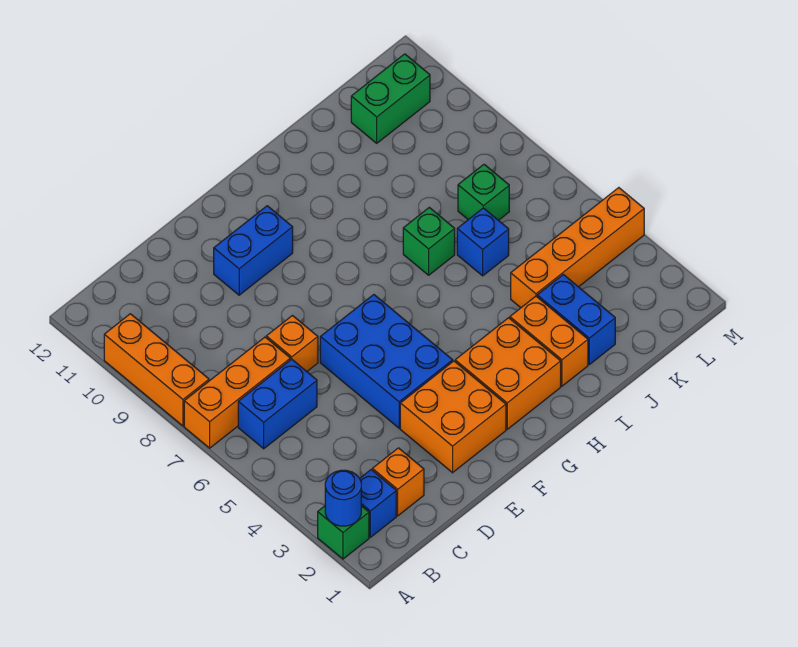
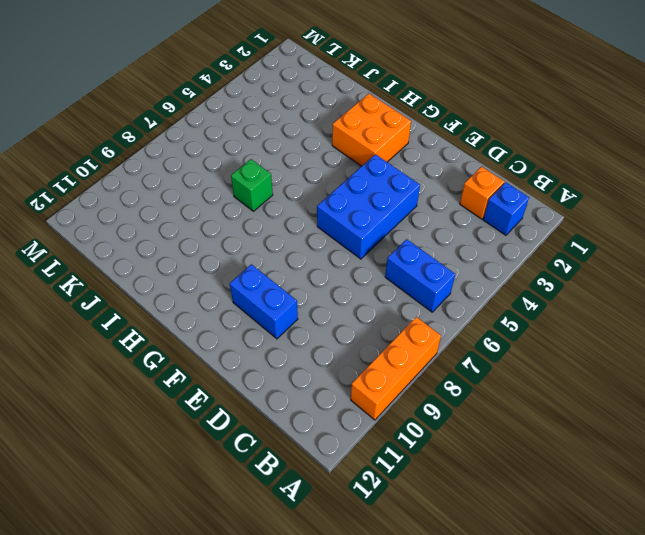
none -> green 1x1 brick [318,506,369,559]
none -> orange 1x3 brick [184,337,290,448]
none -> orange 1x1 brick [266,316,318,371]

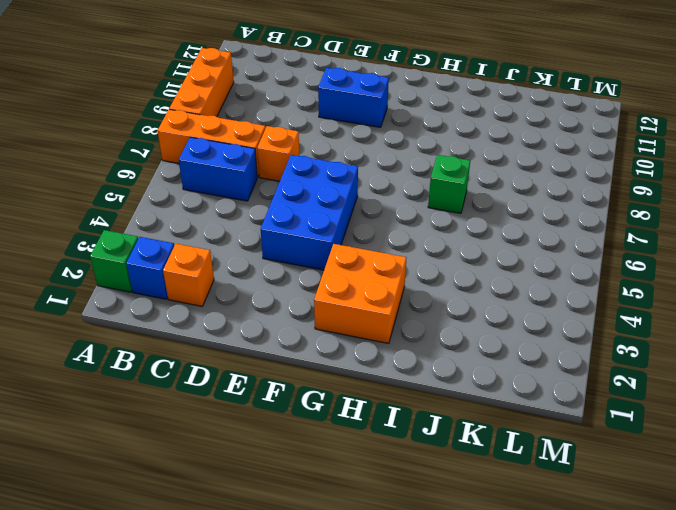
none -> orange 2x2 brick [400,361,506,473]
none -> orange 1x2 brick [510,296,588,386]
none -> blue 1x2 brick [537,275,615,364]

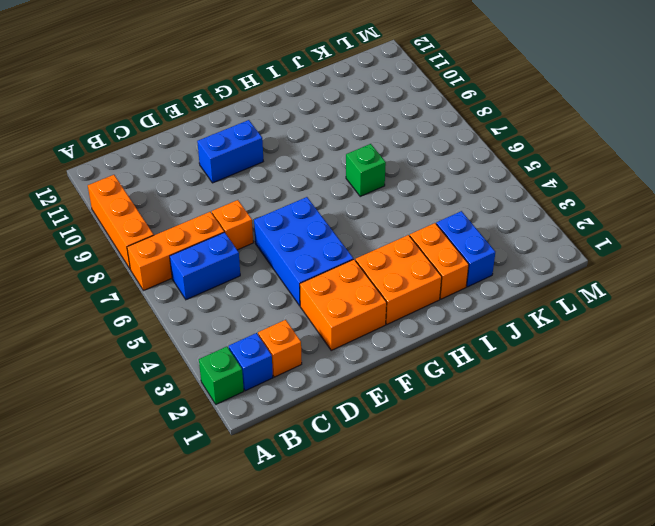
none -> orange 1x4 brick [511,188,644,308]
none -> blue 1x1 brick [457,208,509,276]
none -> green 1x1 brick [458,164,509,220]

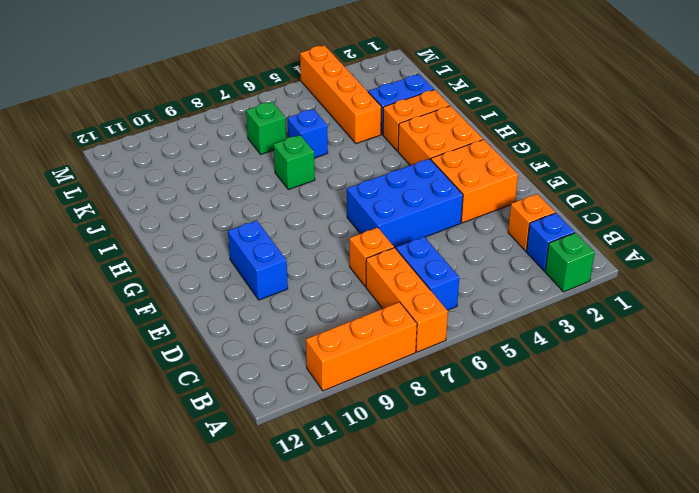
none -> green 1x2 brick [351,54,430,143]
none -> blue 1x1 round brick [325,470,361,526]

